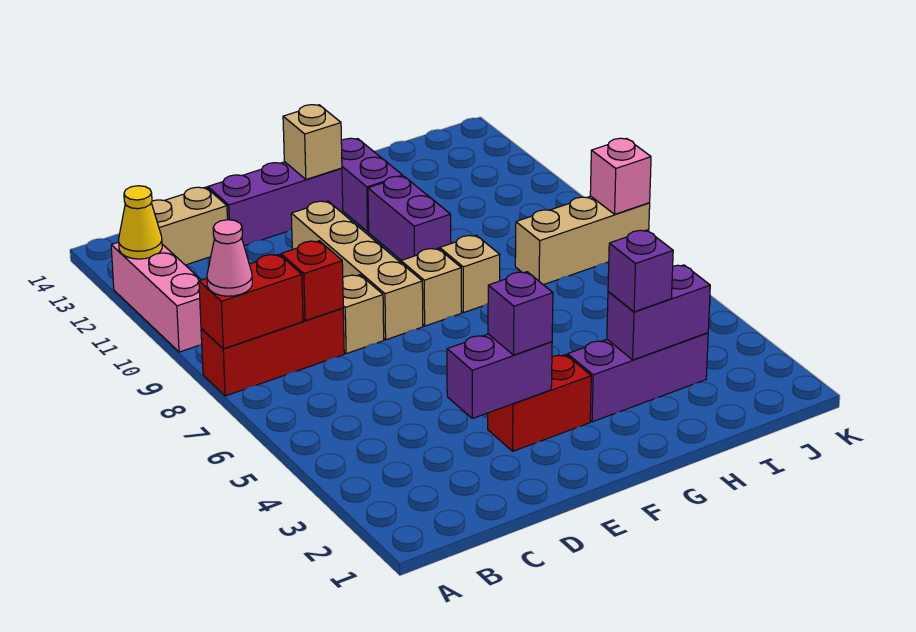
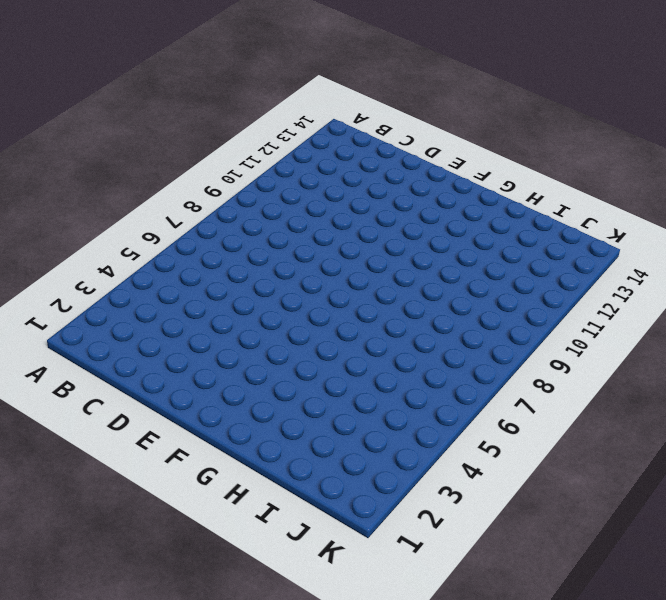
none -> red 1x3 brick [201,308,344,396]
none -> pink 1x3 brick [111,242,202,352]
none -> tan 1x2 brick [151,187,227,265]

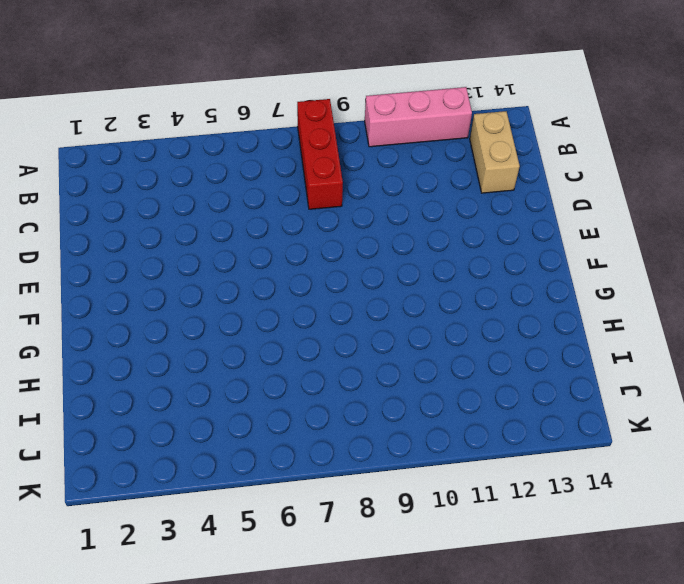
none -> tan 1x1 brick [343,275,384,354]
none -> purple 1x3 brick [208,162,343,246]
none -> red 1x2 brick [488,355,591,451]

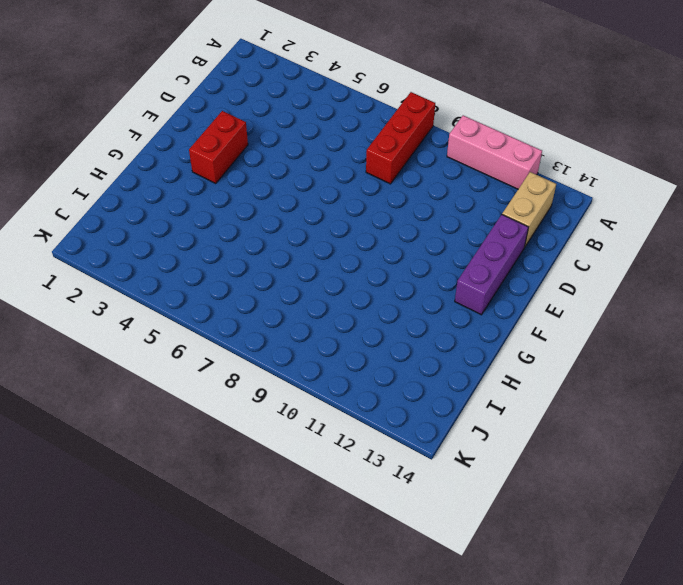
none -> tan 1x1 brick [343,275,384,354]
none -> tan 1x4 brick [291,201,423,340]
none -> tan 1x1 brick [401,248,461,326]

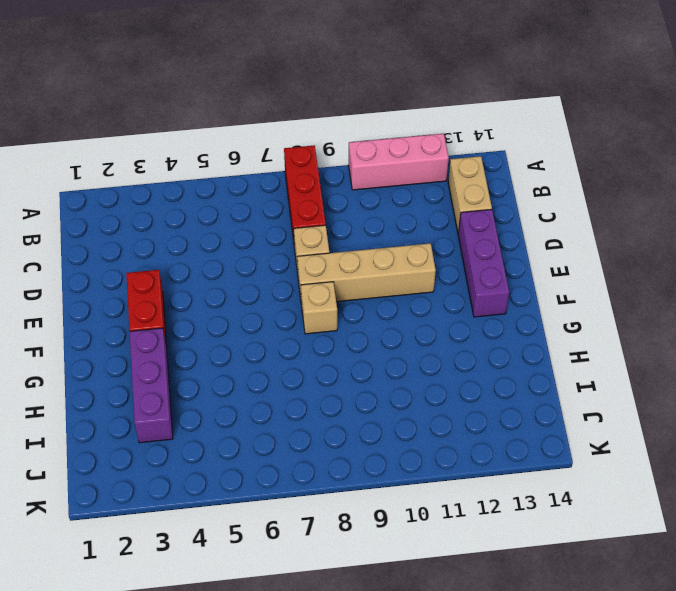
none -> tan 1x1 brick [440,235,500,313]
none -> purple 1x2 brick [368,176,451,260]
none -> purple 1x2 brick [341,138,403,232]

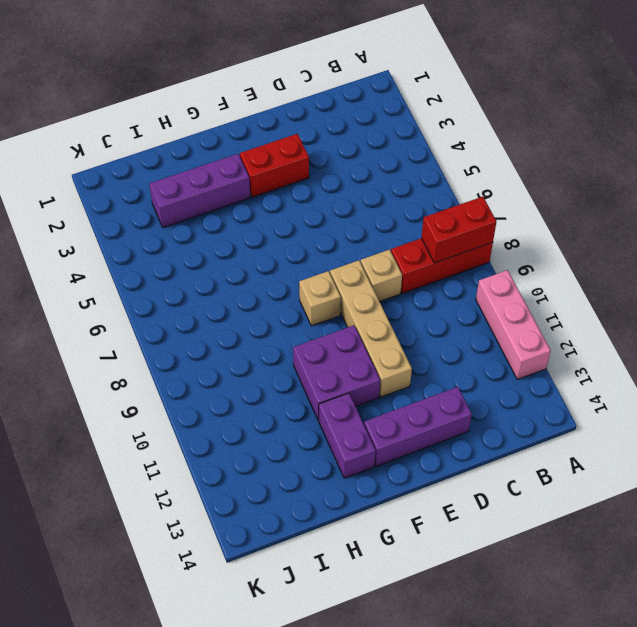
purple 2x2 brick [293,325,380,420] -> purple 1x2 brick [368,176,451,260]
none -> tan 1x2 brick [151,187,227,265]
none -> tan 1x1 brick [440,235,500,313]
none -> tan 1x3 brick [515,196,650,285]

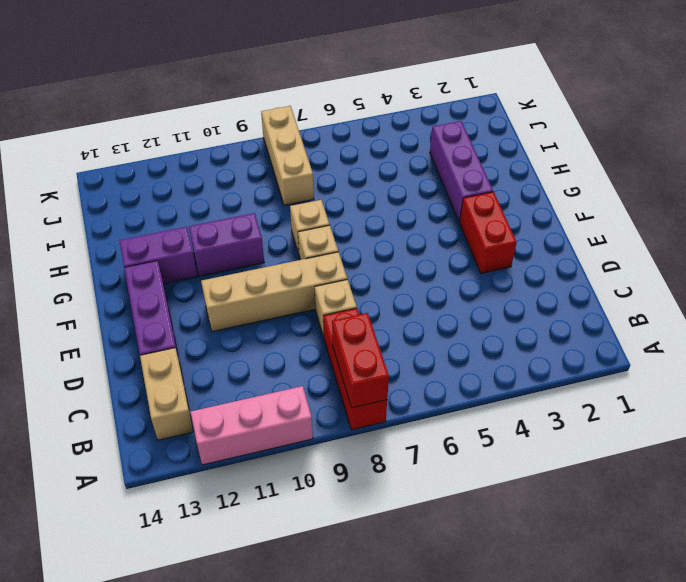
none -> yellow 1x1 cone [119,186,162,259]
none -> red 1x1 brick [281,241,343,321]
none -> purple 1x2 brick [447,334,552,418]

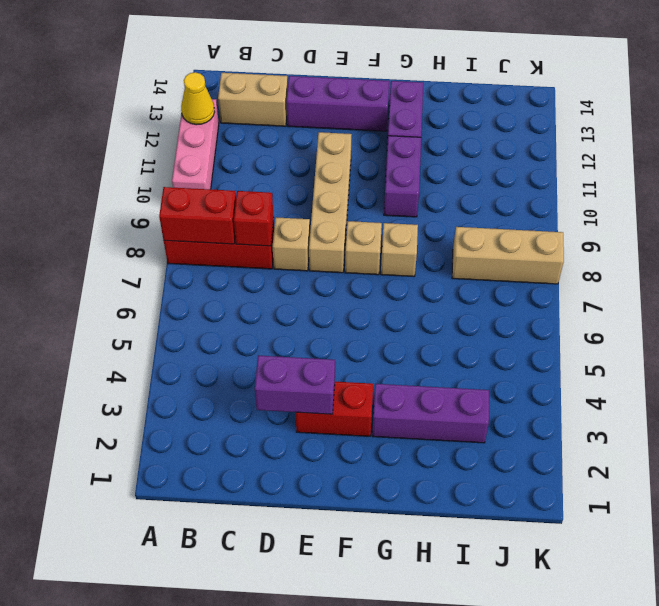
none -> tan 1x1 brick [283,105,342,179]
none -> purple 1x2 brick [607,265,710,360]
none -> pink 1x1 brick [590,138,651,214]

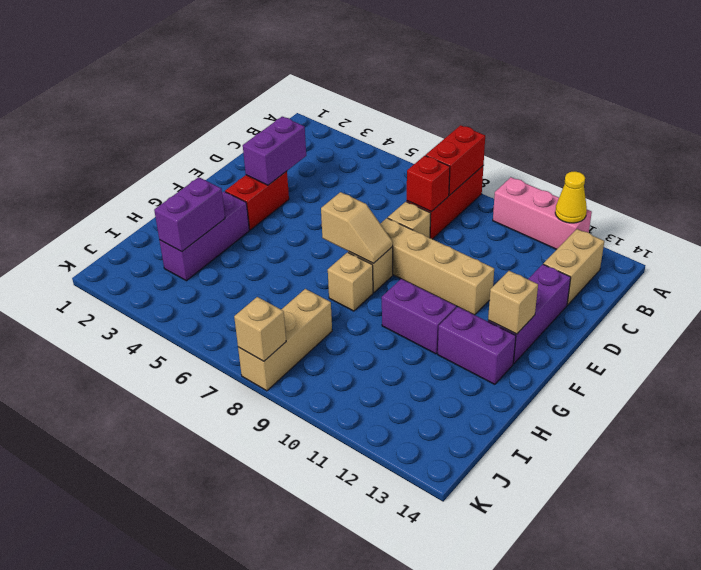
tan 1x2 slope [321,192,393,263] -> none
tan 1x1 brick [234,297,286,361] -> pink 1x1 brick [590,138,651,214]
none -> pink 1x1 cone [207,220,252,296]
none -> purple 1x1 brick [488,272,553,355]
none -> purple 1x1 brick [608,230,673,312]

